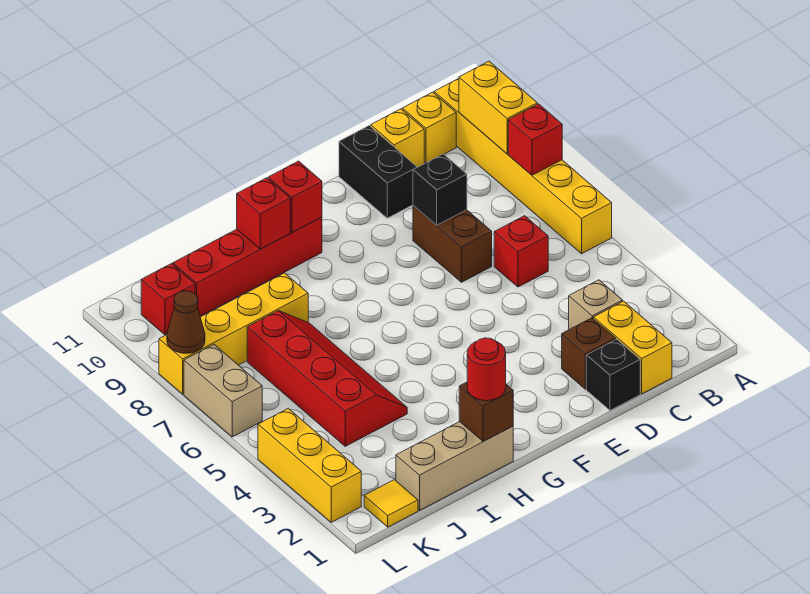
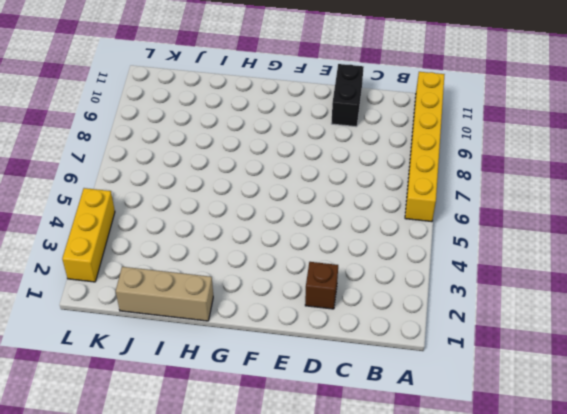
none -> yellow 1x1 brick [402,92,456,163]
none -> yellow 1x2 brick [593,301,672,394]
none -> tan 1x1 brick [569,280,623,330]

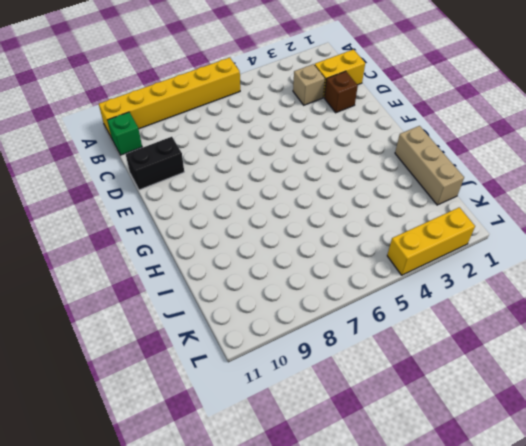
green 1x1 brick [107,112,142,155] -> yellow 1x1 brick [402,92,456,163]
none -> red 1x1 brick [494,216,548,287]
none -> yellow 1x1 brick [371,109,424,167]
none -> black 1x1 brick [586,339,640,410]

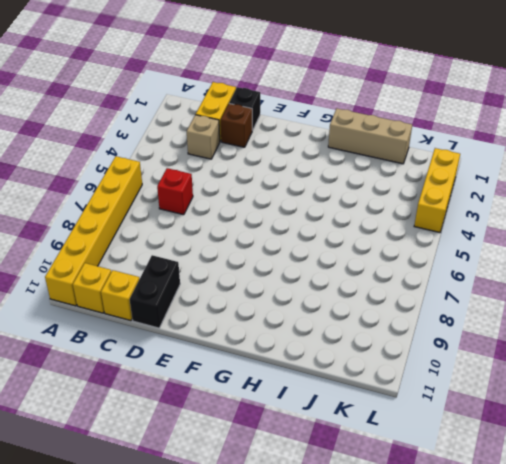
none -> brown 1x2 brick [413,206,492,282]
none -> red 1x4 brick [173,217,322,317]
none -> red 2x4 slope [247,311,407,446]

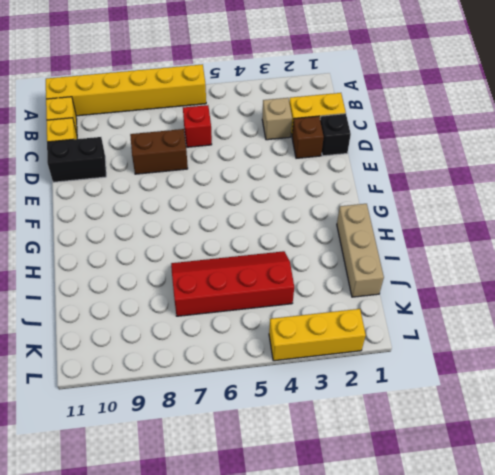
none -> red 1x4 brick [173,217,322,317]
none -> yellow 1x4 brick [159,273,308,394]
none -> yellow 1x1 tile [364,480,418,527]

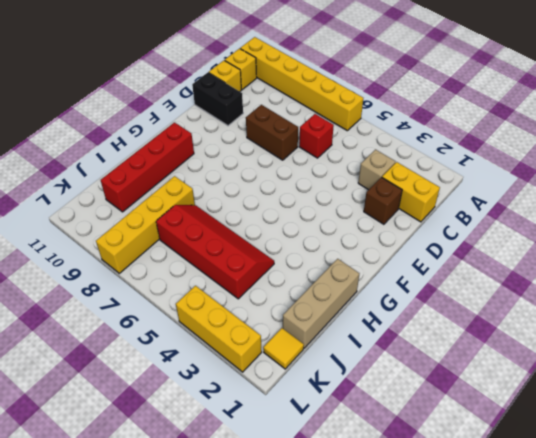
none -> black 1x1 brick [586,339,640,410]
none -> red 1x1 brick [141,264,195,335]
none -> tan 1x2 brick [184,345,262,437]

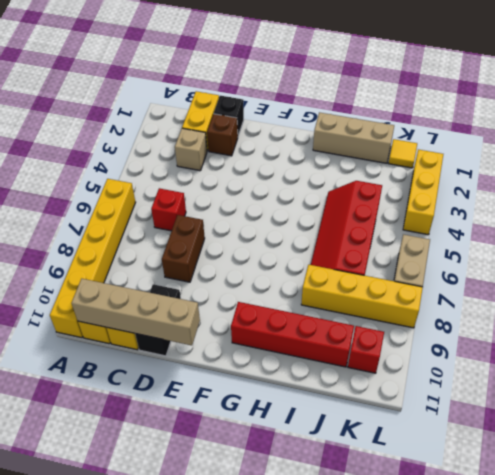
tan 1x4 brick [72,279,200,345] -> none
none -> red 1x1 brick [508,104,562,175]
none -> yellow 1x2 brick [459,61,537,154]
none -> black 1x1 brick [413,154,467,225]

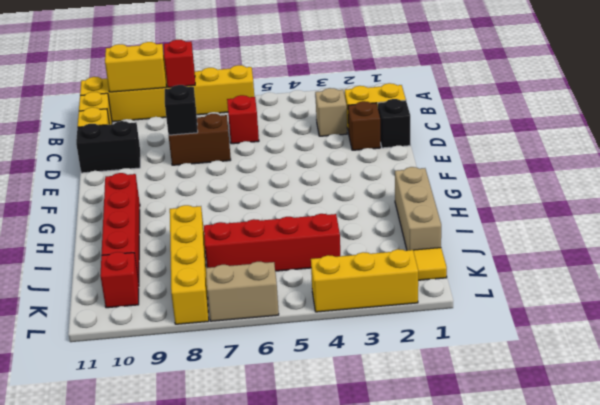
none -> red 1x1 brick [268,161,322,233]
none -> brown 1x1 brick [459,382,513,442]
none -> red 1x1 brick [237,178,290,249]

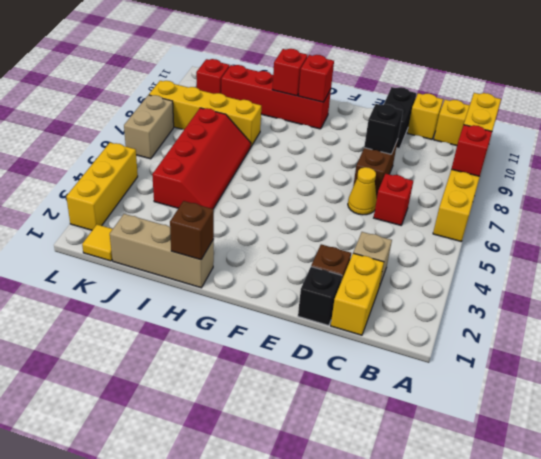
yellow 1x1 cone [348,167,377,215] -> none
none -> brown 1x1 cone [167,291,205,353]
none -> red 1x1 round brick [467,338,506,401]

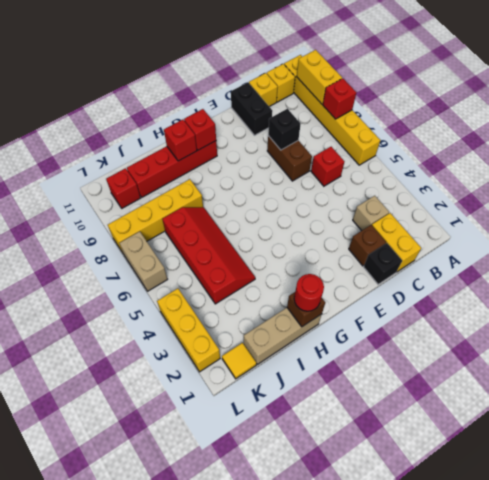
none -> brown 1x1 cone [167,291,205,353]

